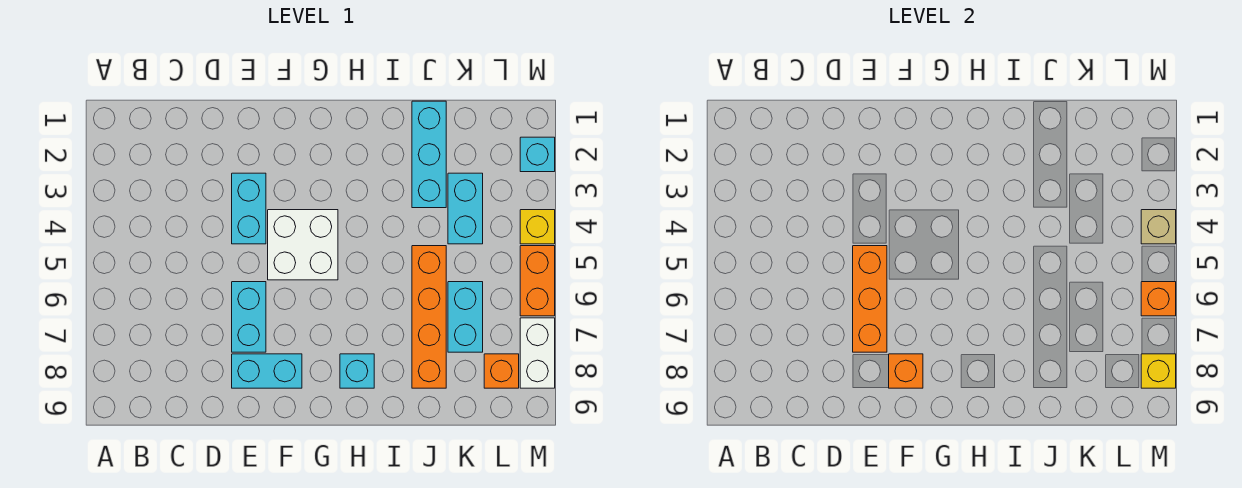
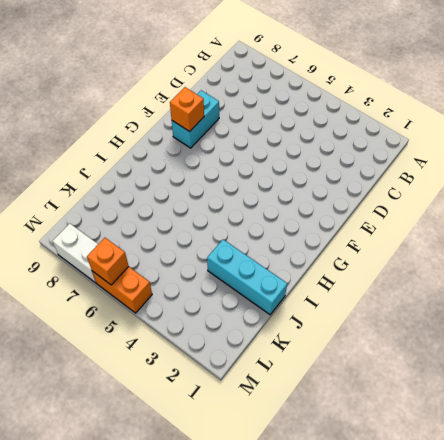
none -> cyan 1x2 brick [232,173,266,244]
none -> cyan 1x2 brick [232,282,266,352]
none -> white 2x2 brick [268,210,338,280]

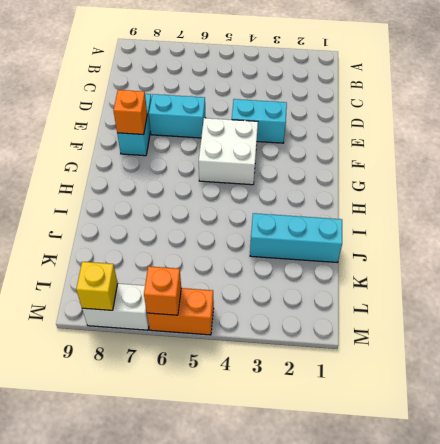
none -> cyan 1x1 brick [340,354,374,388]
none -> orange 1x4 brick [412,246,446,388]
none -> cyan 1x2 brick [448,173,483,244]

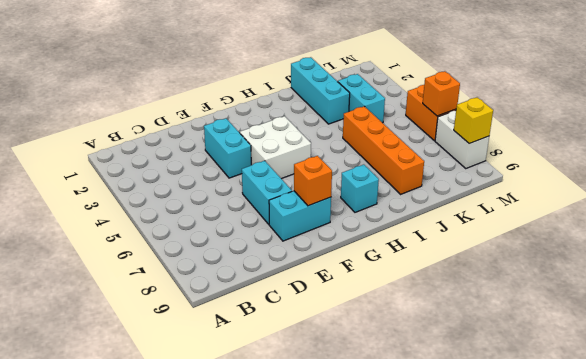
none -> cyan 1x2 brick [448,282,483,352]
none -> orange 1x1 brick [484,354,519,388]
none -> cyan 1x1 brick [520,137,555,172]

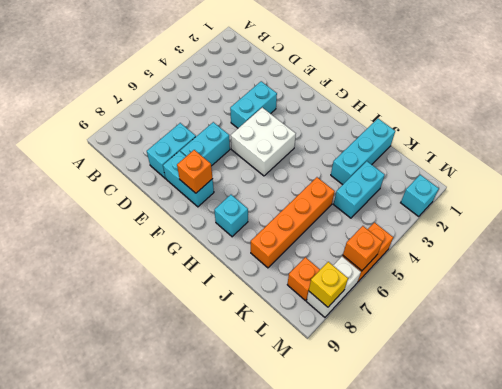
cyan 1x2 brick [147,123,196,178] -> cyan 1x2 brick moved to [448,282,483,352]
none -> yellow 1x1 brick [520,210,555,244]
none -> orange 1x3 brick [853,246,887,352]
none -> tan 1x1 brick [1141,210,1176,244]

